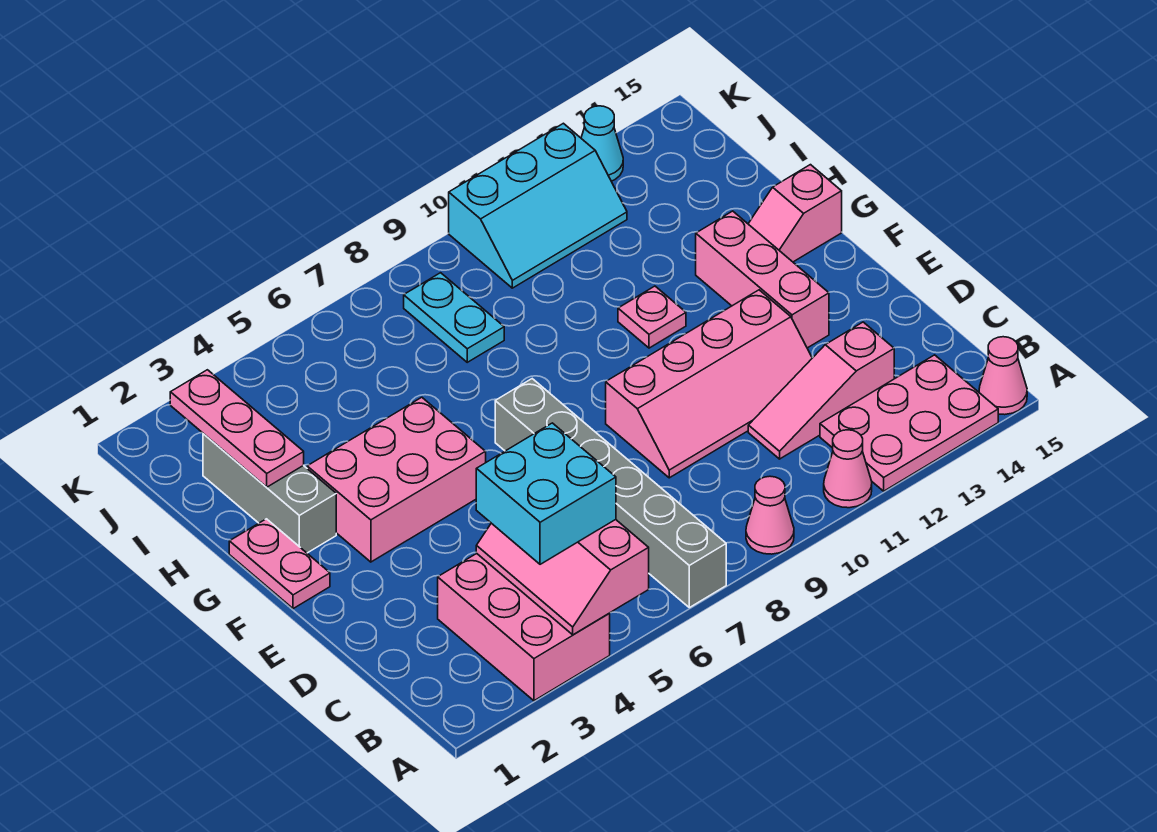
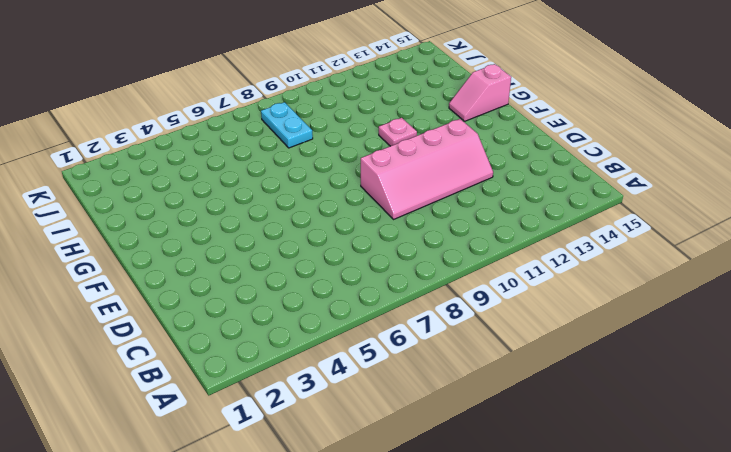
none -> pink 2x3 brick [438,553,610,701]
none -> grey 1x6 brick [495,379,726,608]
none -> pink 1x1 cone [746,476,794,554]

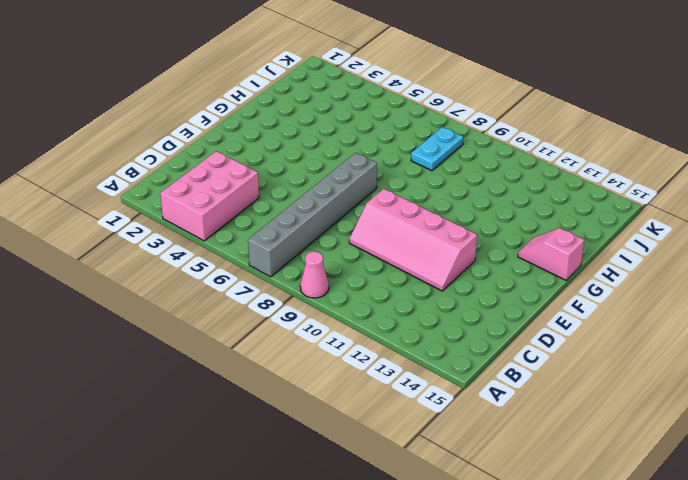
none -> pink 1x1 cone [824,430,872,508]
none -> pink 2x3 plate [820,355,998,491]
none -> pink 1x1 cone [979,337,1027,415]

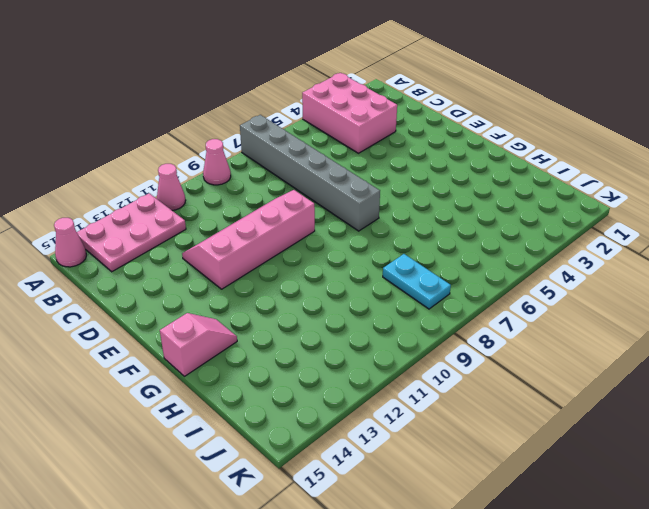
none -> pink 1x3 slope [748,322,894,459]
none -> pink 1x3 brick [696,211,829,348]
none -> pink 1x2 plate [229,519,330,609]

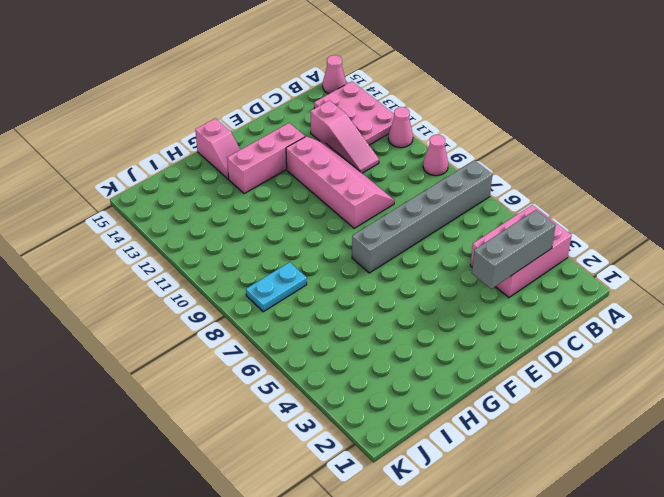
grey 1x3 brick [472,210,556,289] -> grey 1x3 brick moved to [203,434,336,553]
none -> pink 1x2 plate [229,519,330,609]
none -> pink 2x3 brick [307,397,486,562]
none -> pink 1x1 plate [618,286,686,348]

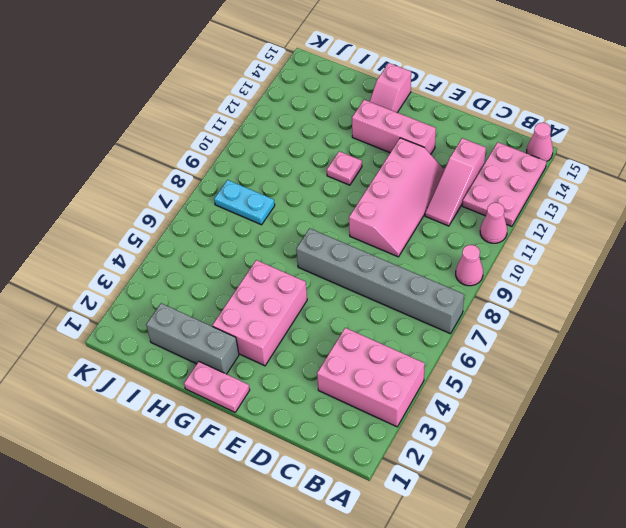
none -> cyan 2x3 slope [449,123,627,288]
none -> cyan 1x1 cone [581,106,623,181]
none -> pink 2x3 slope [476,520,649,635]

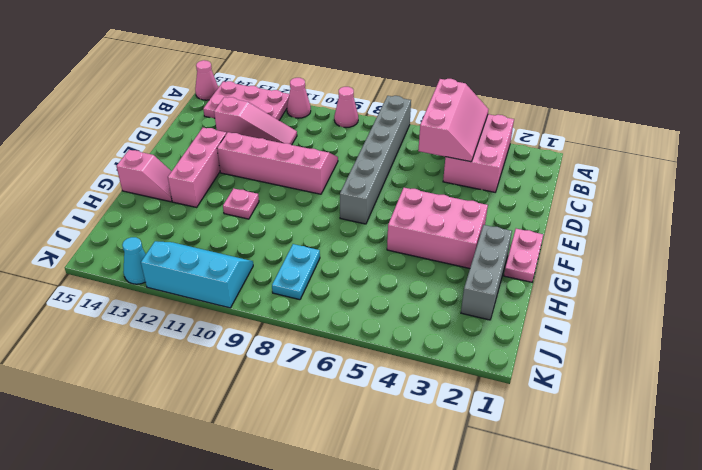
none -> pink 1x3 plate [170,370,304,487]
none -> cyan 2x2 brick [476,423,616,564]

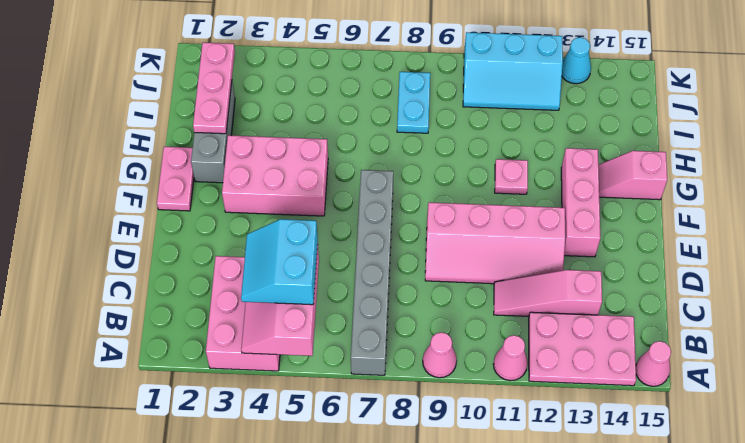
cyan 2x2 slope [241,219,318,305] -> cyan 2x2 brick [476,423,616,564]

